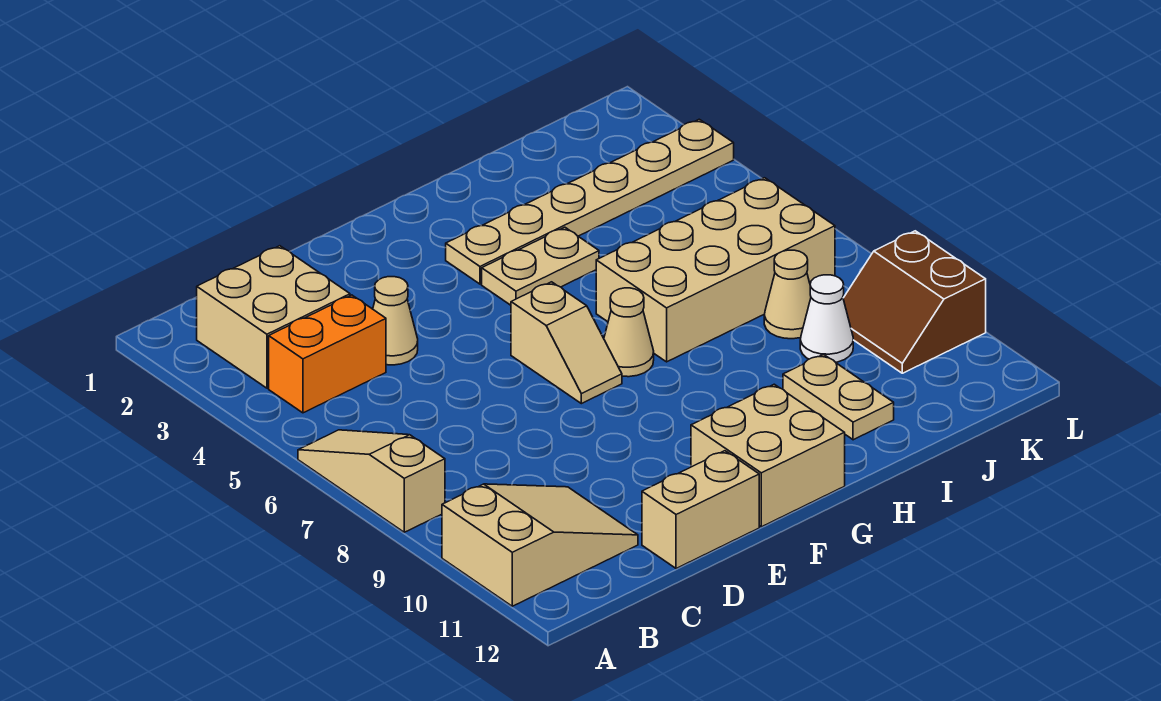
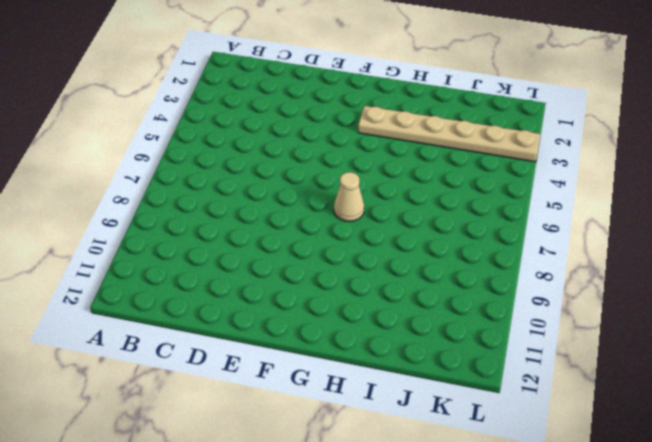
none -> tan 1x3 slope [298,430,445,532]
none -> tan 2x3 slope [442,484,638,606]
none -> tan 2x2 brick [197,246,350,388]

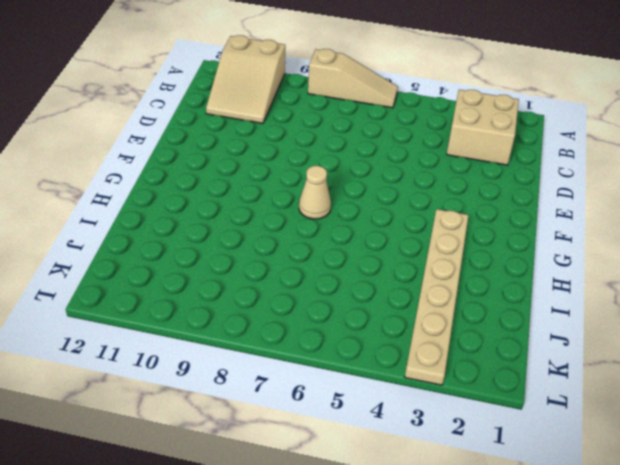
none -> orange 1x2 brick [269,295,386,413]
none -> tan 1x1 cone [373,277,418,365]
none -> tan 1x2 brick [642,451,759,569]

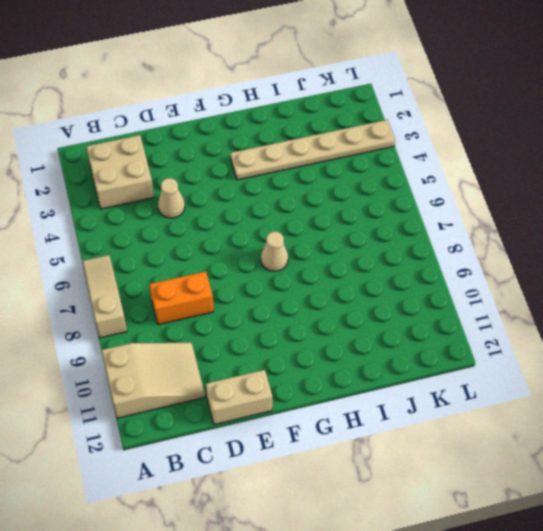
orange 1x2 brick [149,271,214,325] -> orange 1x2 brick moved to [269,295,386,413]
none -> tan 1x2 slope [511,282,622,404]
none -> tan 2x2 brick [691,384,845,527]
none -> tan 1x2 plate [482,227,599,305]

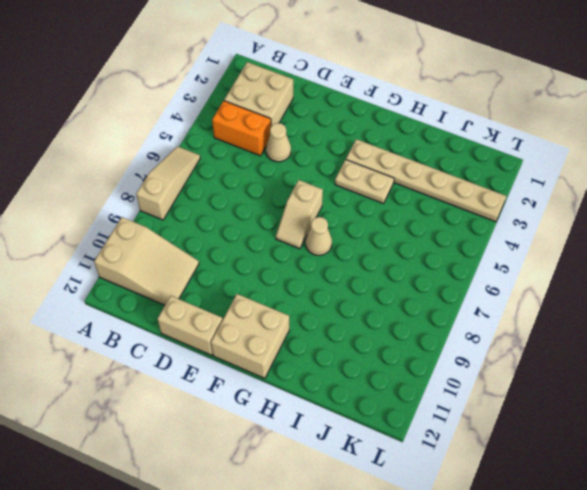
none -> tan 2x4 brick [596,178,835,362]
none -> tan 1x2 plate [783,354,894,440]
none -> tan 1x1 cone [764,250,811,339]

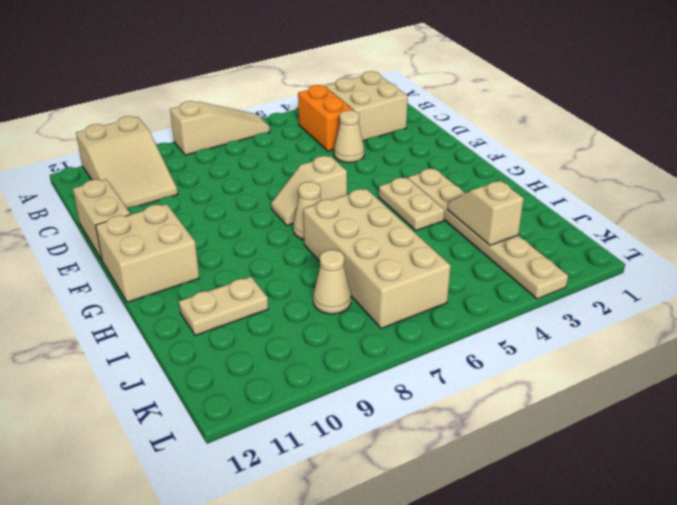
tan 1x2 slope [447,181,524,245] -> none
none -> white 1x1 cone [800,275,853,362]
none -> brown 2x2 slope [843,231,986,373]

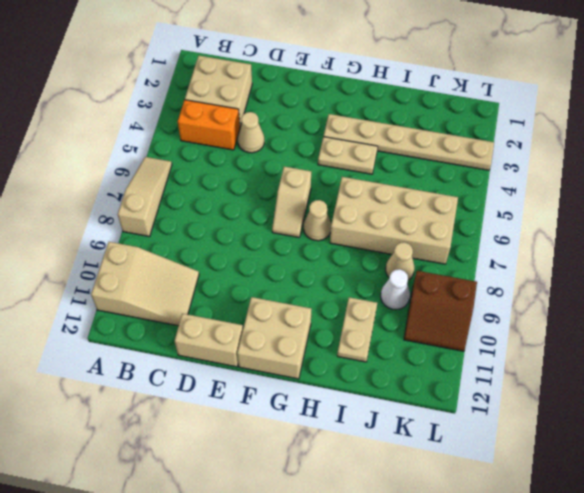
brown 2x2 slope [404,271,477,351] -> brown 2x2 slope turned to [843,231,986,373]

